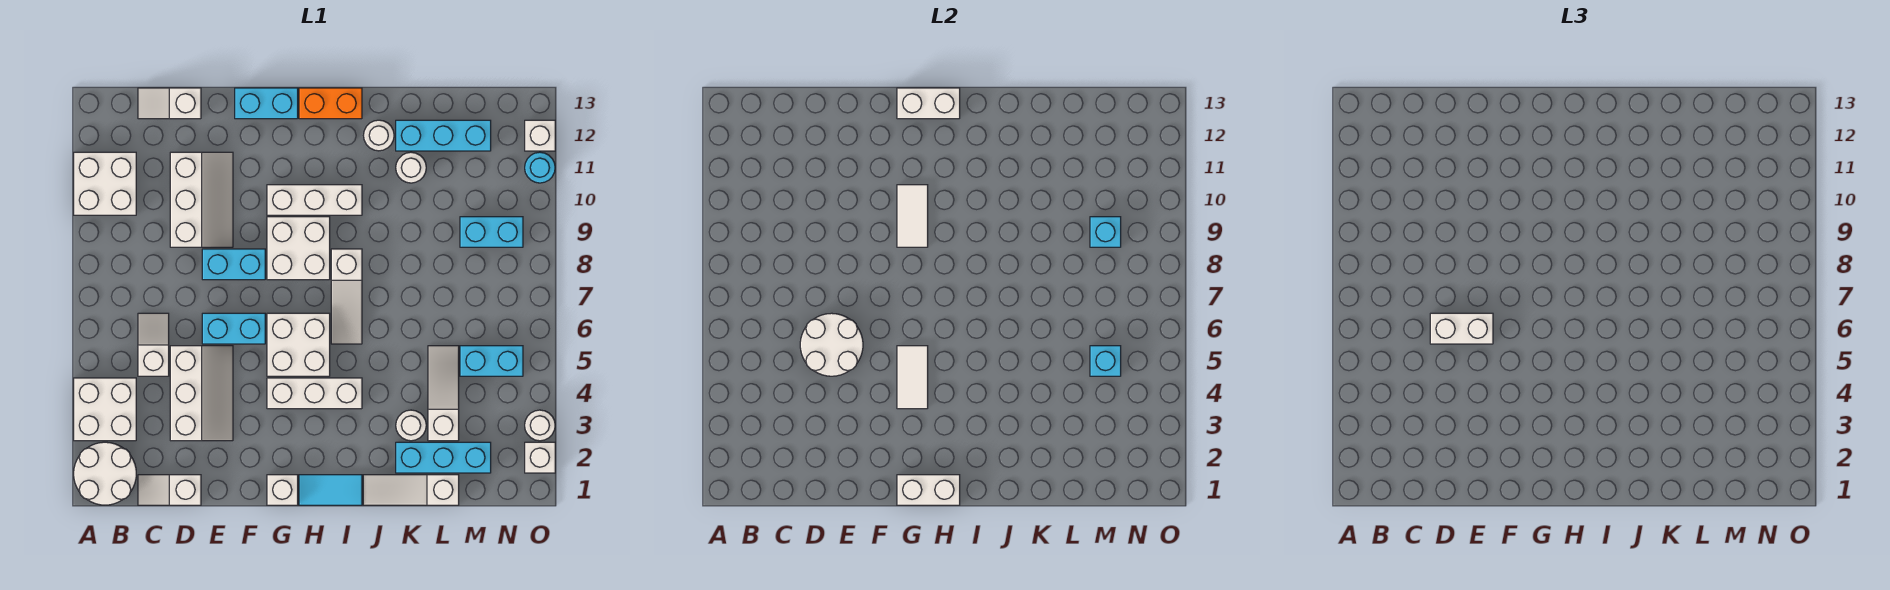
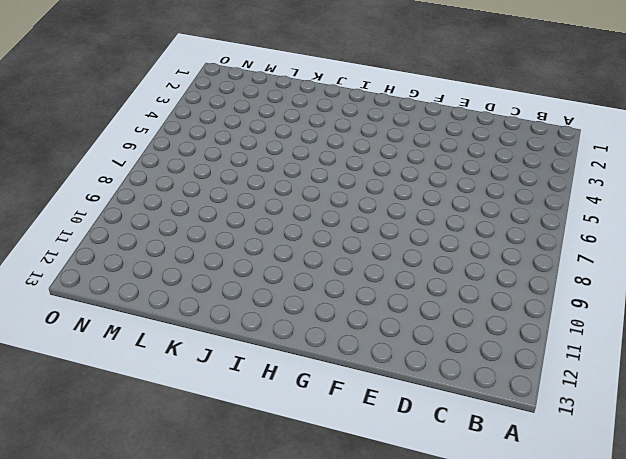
none -> white 2x2 round brick [74,442,136,505]
none -> white 2x2 brick [74,378,136,441]
none -> white 2x2 brick [74,152,136,215]
none -> white 1x2 slope [138,475,201,505]

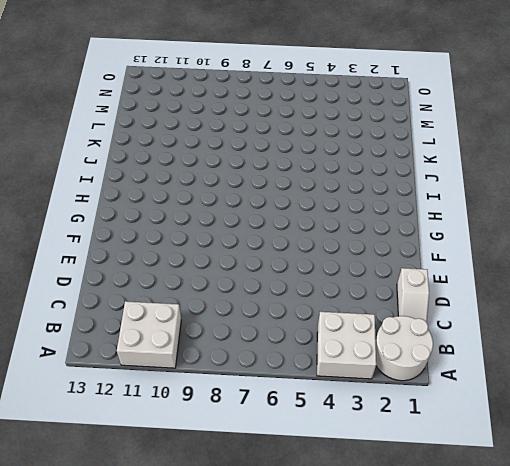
none -> white 1x2 slope [138,313,169,376]
none -> white 1x2 slope [138,88,201,119]
none -> white 2x3 slope [170,346,233,441]
none -> white 2x3 slope [170,152,233,247]

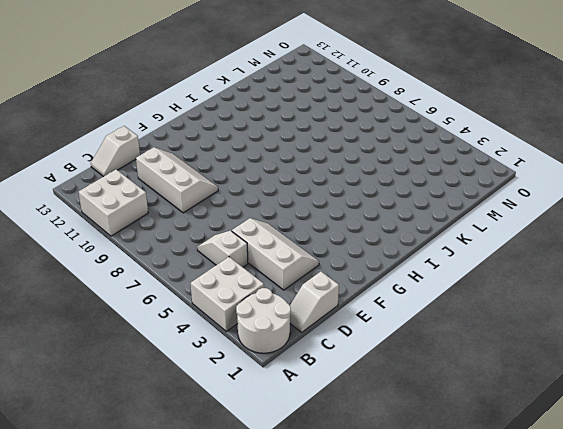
none -> cyan 1x2 brick [202,313,265,344]
none -> cyan 1x2 brick [202,249,265,280]
none -> cyan 1x2 brick [235,88,298,119]
none -> white 1x1 brick [267,475,298,505]

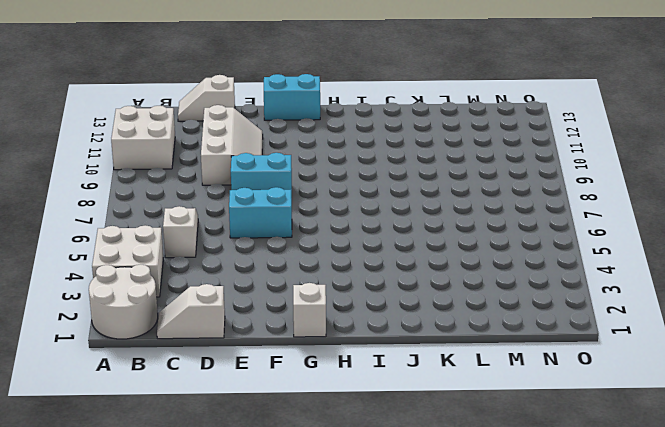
none -> white 2x3 slope [170,346,233,441]
none -> white 1x3 brick [267,378,362,409]
none -> white 2x2 brick [267,313,330,376]
none -> white 2x2 brick [267,217,330,280]

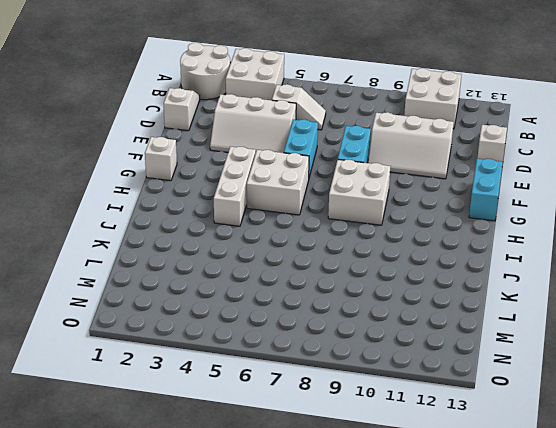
none -> white 1x3 brick [267,185,362,215]
none -> cyan 1x2 tile [299,475,362,505]
none -> orange 1x2 brick [299,88,362,119]
none -> white 1x3 slope [331,249,362,344]

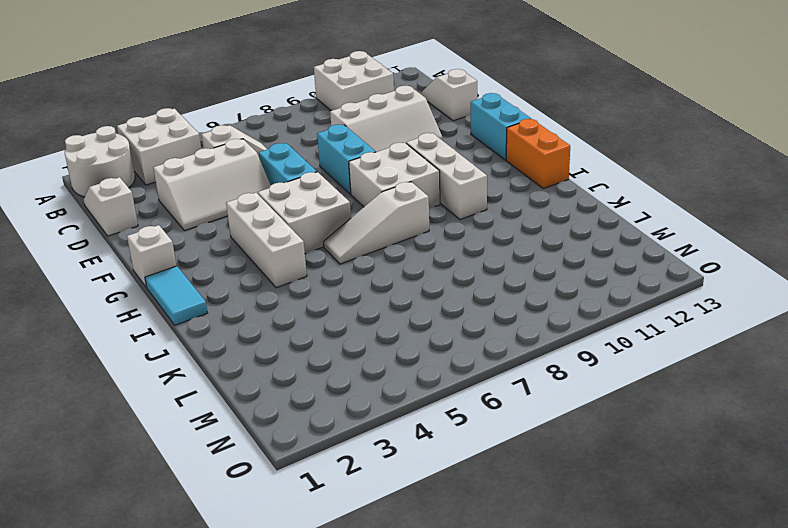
none -> white 1x3 slope [363,475,459,505]
none -> white 1x1 round brick [364,120,394,151]
none -> cyan 1x3 brick [396,442,491,473]
none -> white 1x1 round brick [396,410,426,441]

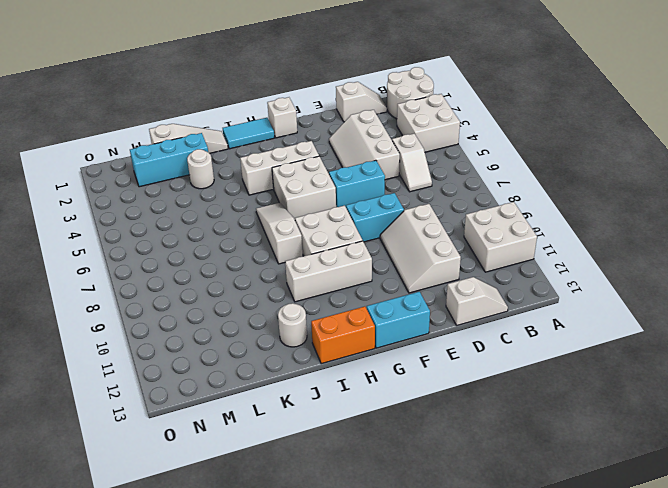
none -> white 1x1 round brick [396,152,426,183]
none -> cyan 1x3 brick [396,120,491,151]
none -> white 1x3 slope [428,346,459,441]
none -> cyan 1x2 brick [460,346,523,376]

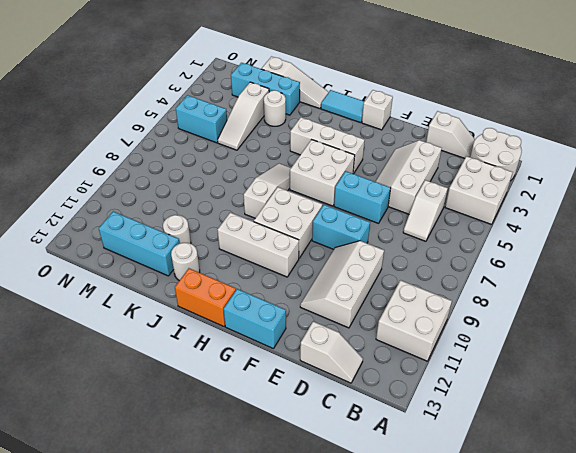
none -> cyan 1x2 brick [460,217,523,247]
none -> white 1x1 brick [525,442,555,473]
none -> white 1x1 round brick [525,410,555,441]
none -> cyan 1x1 round brick [525,152,555,183]

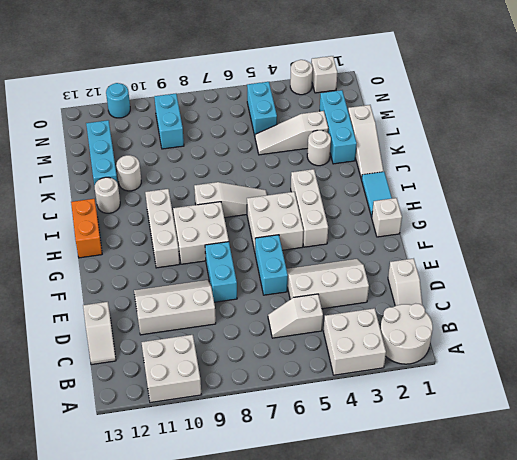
none -> cyan 1x2 brick [235,88,298,119]
none -> white 1x1 brick [525,120,555,151]
none -> white 2x2 round brick [800,313,863,376]
none -> white 1x2 brick [897,475,960,505]

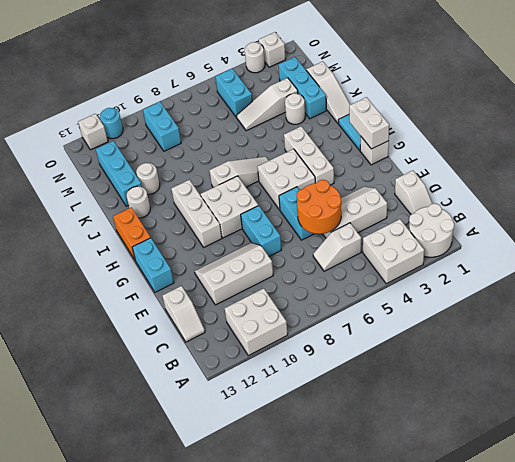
orange 2x2 round brick [297,180,341,234] -> white 2x2 round brick [800,313,863,376]
none -> white 1x2 tile [897,346,928,409]
none -> white 1x2 tile [897,185,928,247]
none -> white 1x2 brick [897,88,960,119]
none -> cyan 1x1 brick [1090,346,1121,376]

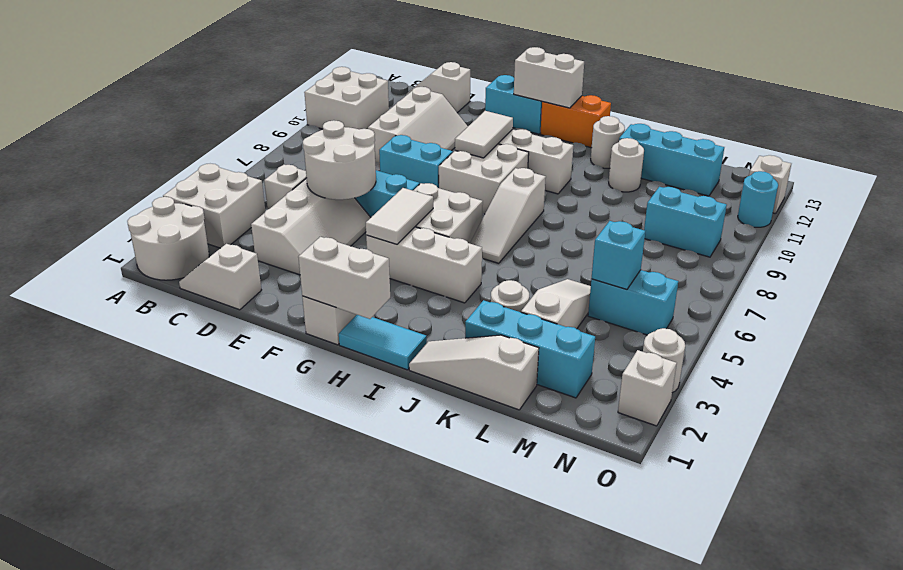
none -> cyan 1x1 brick [1090,217,1121,247]
none -> white 1x2 brick [1430,313,1493,344]

